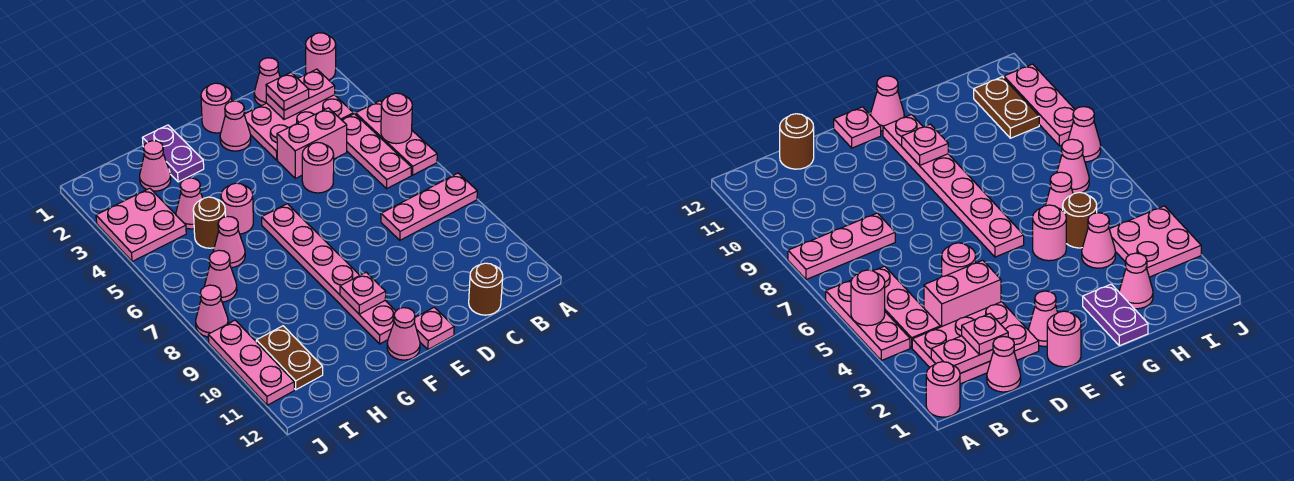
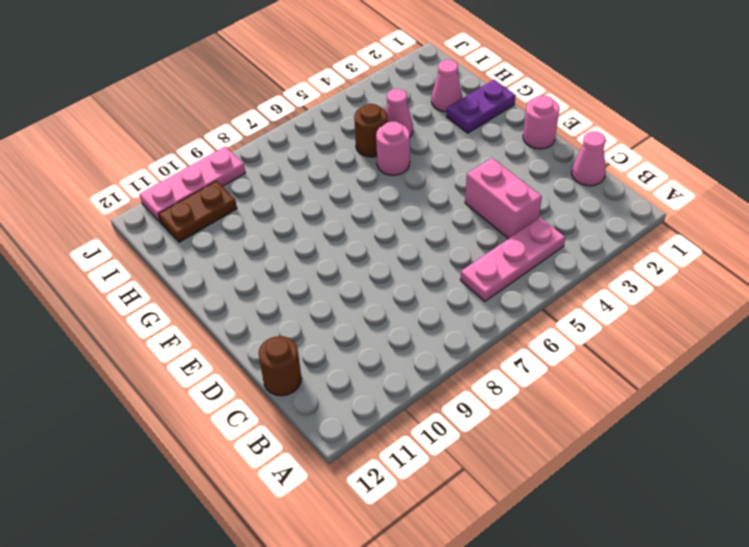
none -> pink 1x1 round brick [306,33,336,80]
none -> pink 1x3 plate [356,101,437,175]
none -> pink 1x3 plate [381,173,477,240]

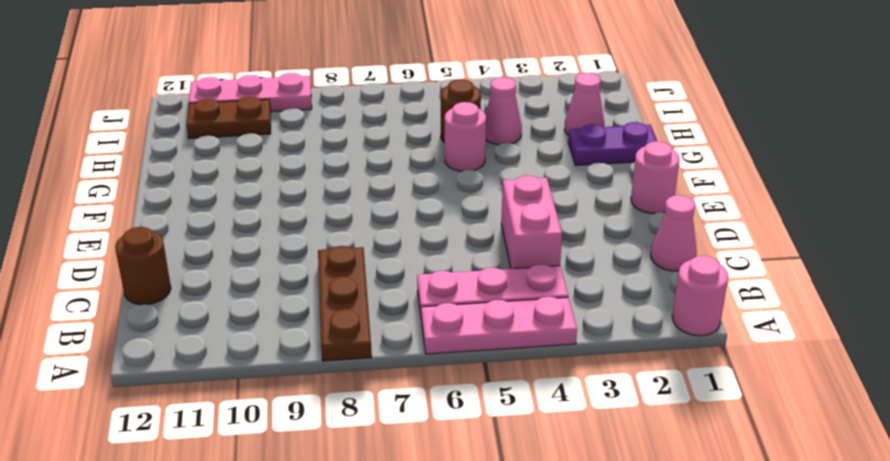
brown 1x3 plate [318,246,372,361] -> pink 1x3 plate [381,173,477,240]
none -> pink 2x3 plate [244,95,353,160]
none -> pink 1x1 round brick [302,143,334,193]
none -> pink 1x1 cone [220,101,251,151]

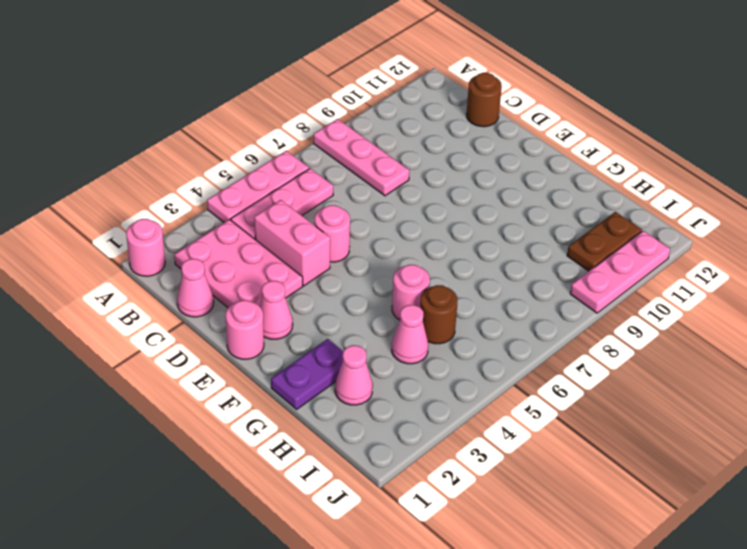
none -> pink 1x1 plate [414,307,454,350]
none -> pink 1x6 plate [262,204,396,344]
none -> pink 1x1 cone [387,308,420,360]

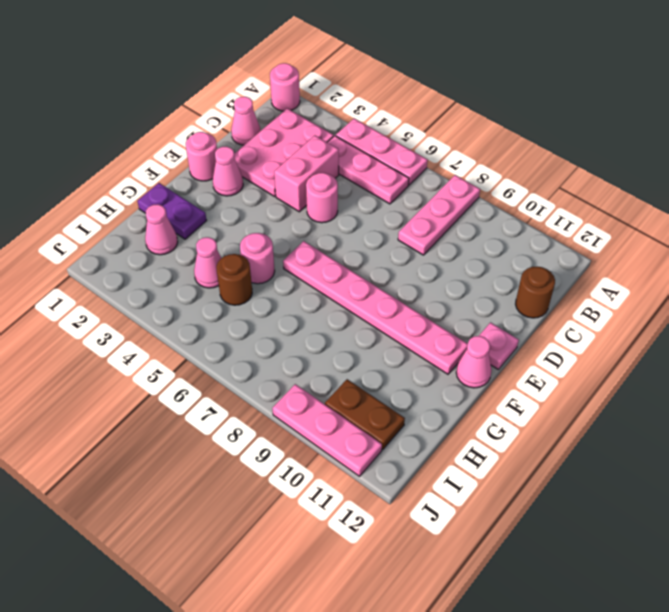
none -> pink 1x1 cone [213,216,245,268]
none -> pink 2x2 plate [96,188,186,262]
none -> pink 1x1 cone [205,250,237,302]

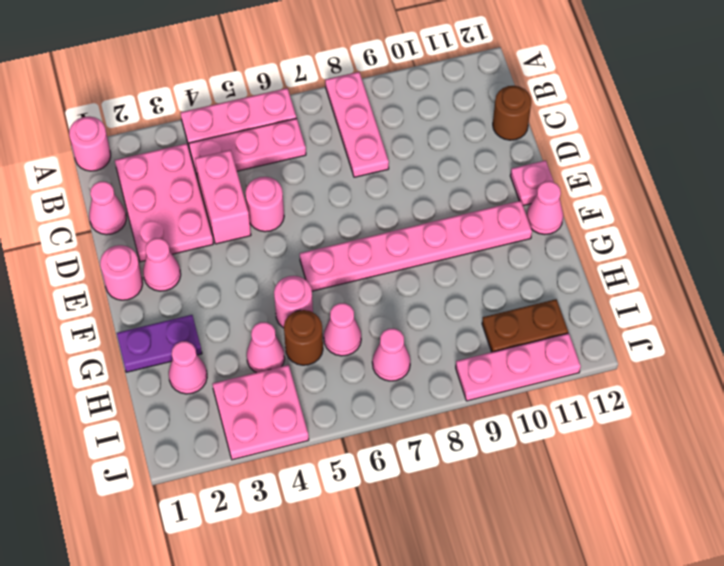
none -> pink 1x1 cone [196,285,228,337]
none -> pink 1x1 round brick [381,93,412,144]
none -> pink 1x2 plate [266,69,335,120]

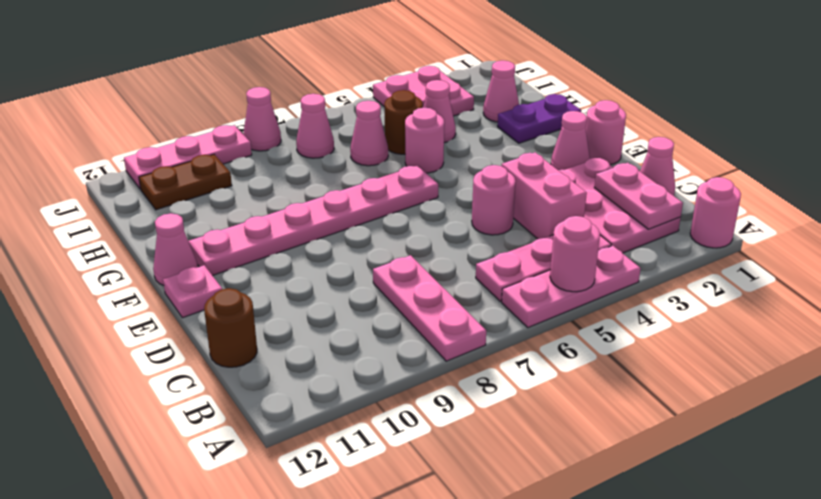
none -> pink 1x1 plate [340,272,386,314]
none -> pink 1x1 plate [266,73,309,110]

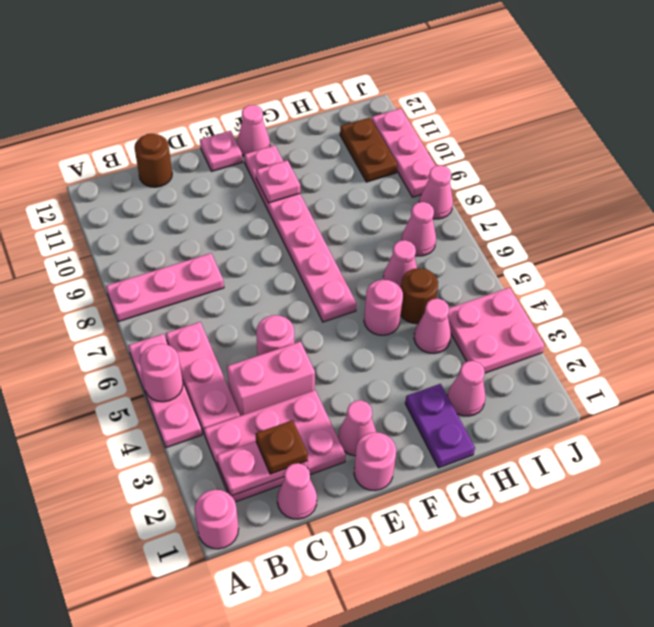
brown 1x1 plate [256,420,308,474] -> pink 1x1 plate [266,73,309,110]

